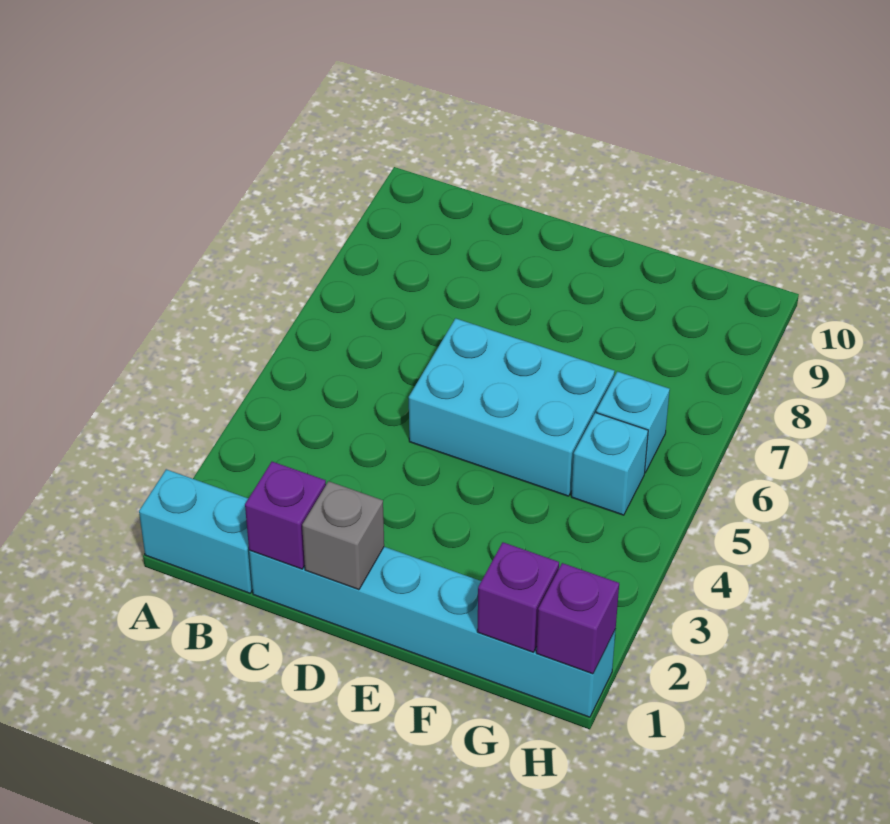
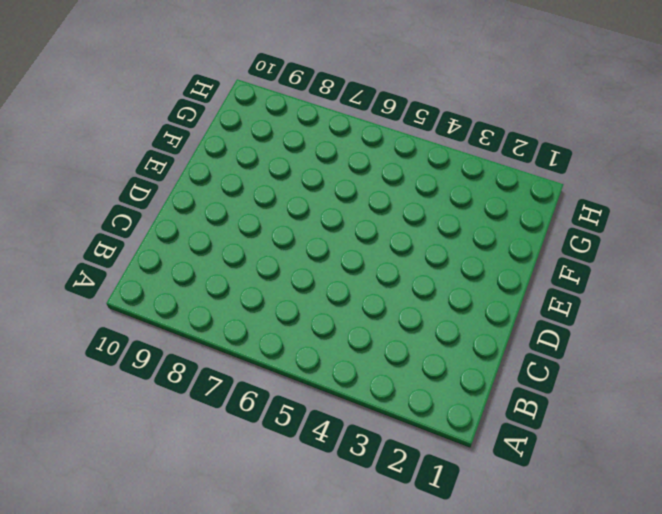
none -> cyan 1x2 brick [139,469,253,593]
none -> cyan 1x6 brick [249,547,616,717]

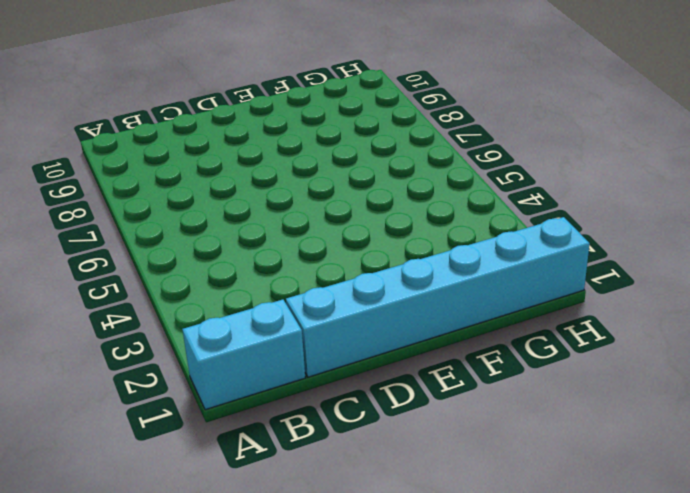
none -> cyan 2x3 brick [409,318,615,496]
none -> cyan 1x1 brick [571,413,648,515]

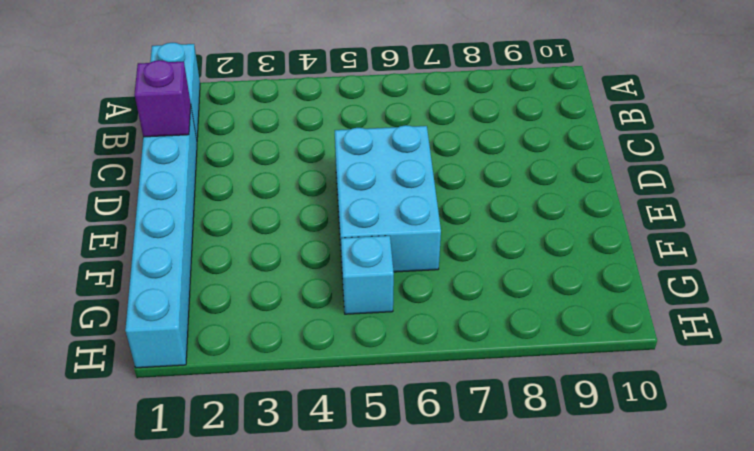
none -> cyan 1x1 brick [596,372,670,472]
none -> grey 1x1 brick [302,481,384,590]

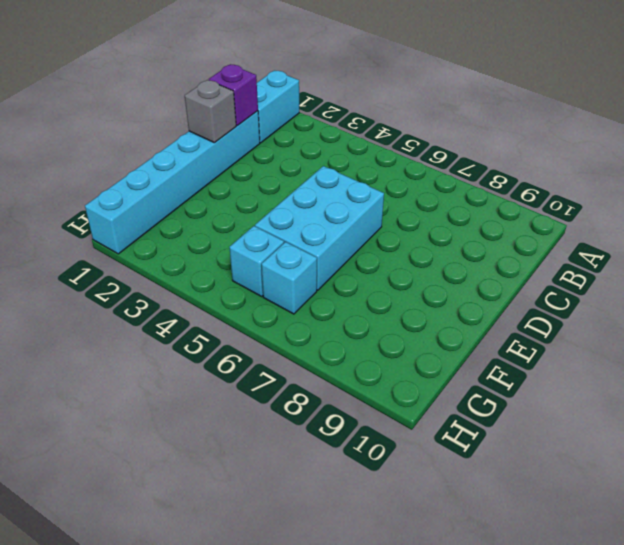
none -> purple 1x1 brick [477,542,559,652]
none -> purple 1x1 brick [536,563,619,674]

